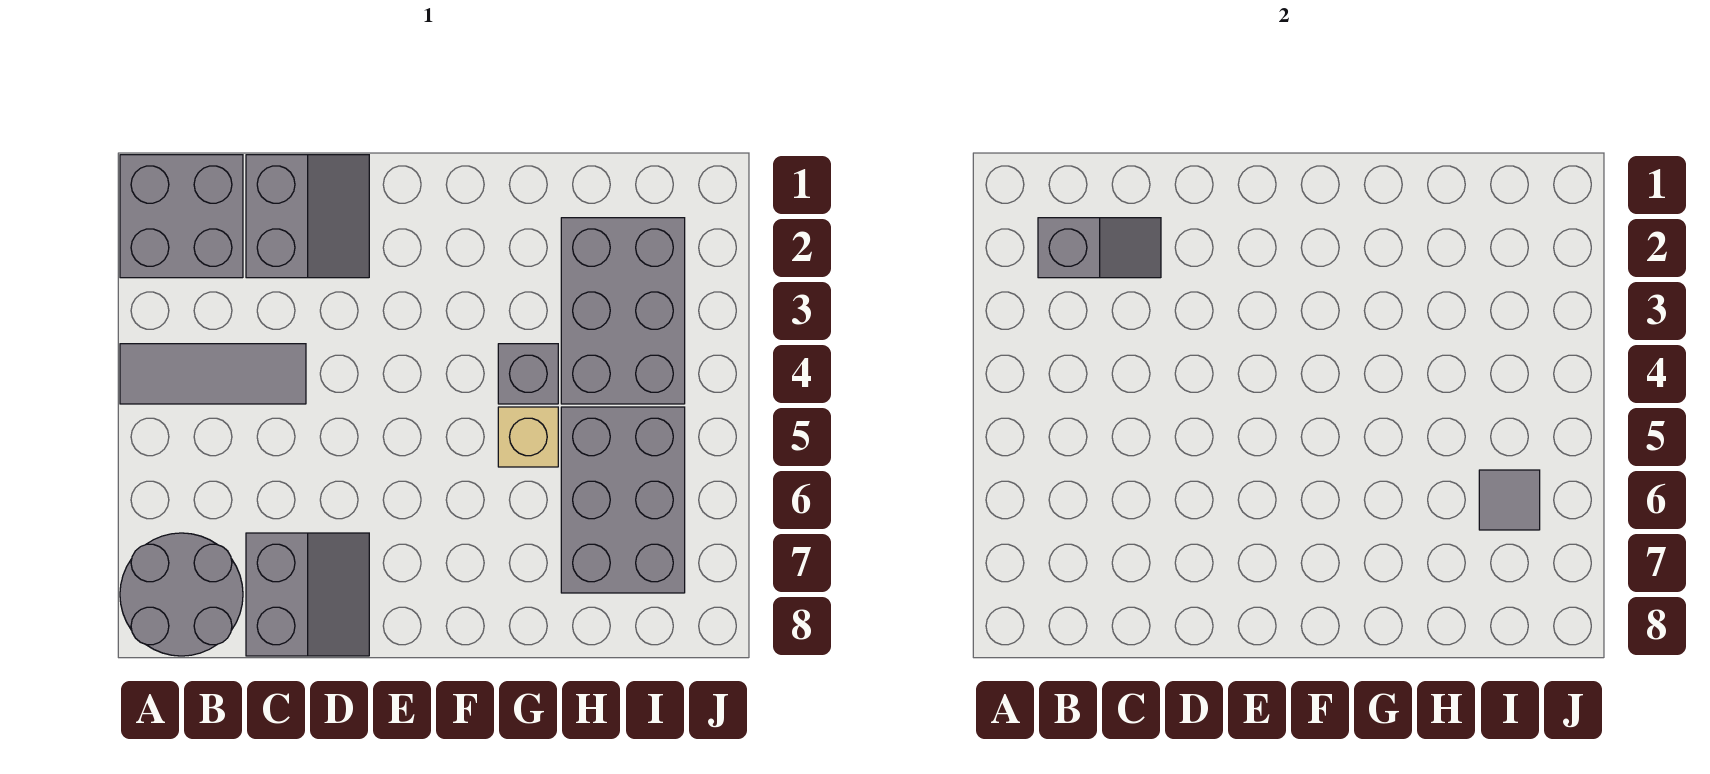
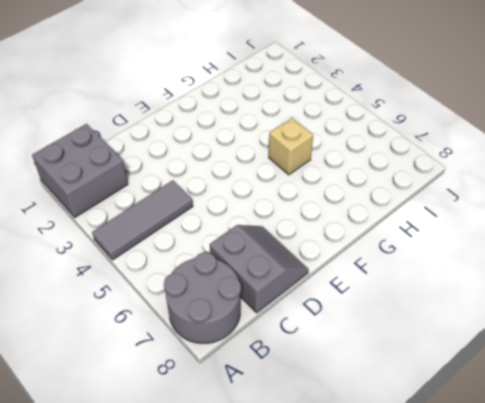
none -> grey 2x2 slope [246,155,369,278]
none -> grey 1x1 brick [498,344,558,404]

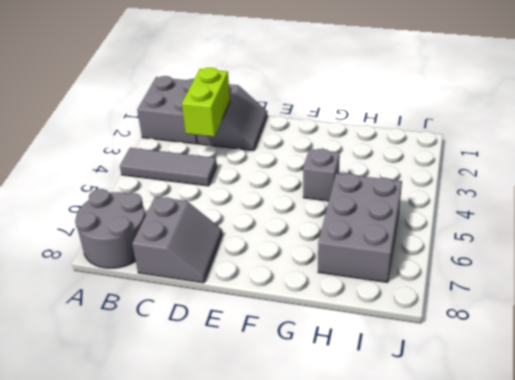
lime 1x2 brick [182,68,230,137] -> grey 1x2 slope [1038,218,1161,278]
none -> tan 1x1 brick [498,407,558,467]
none -> grey 2x3 brick [561,218,685,404]

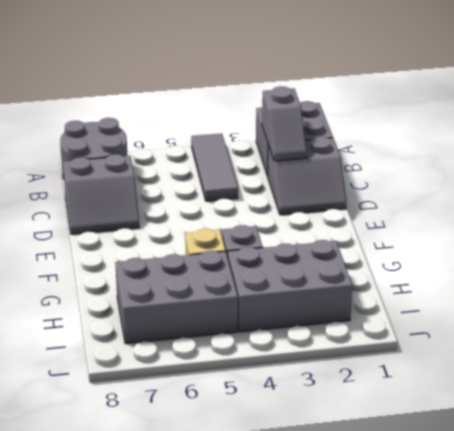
none -> grey 1x1 tile [1479,470,1540,530]

